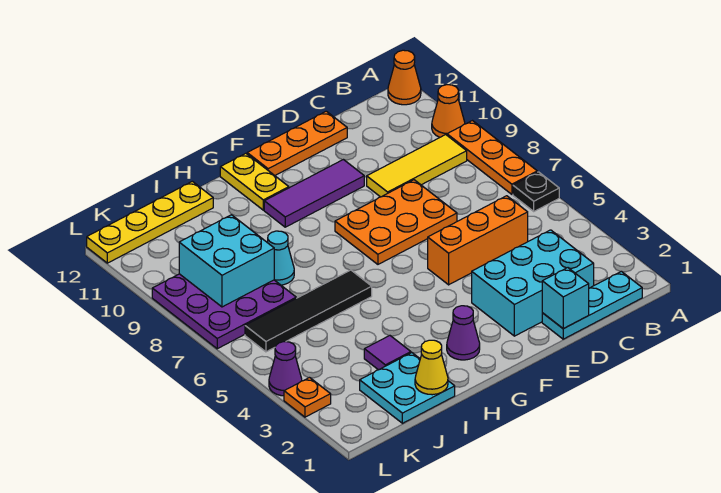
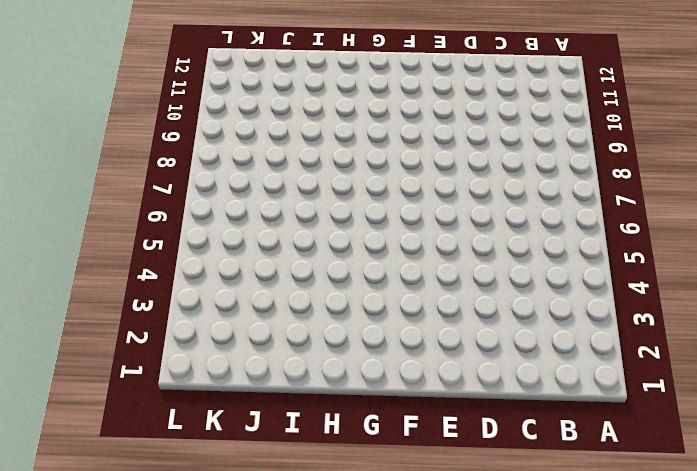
none -> black 1x1 plate [513,172,559,211]
none -> orange 1x3 plate [447,121,537,194]
none -> orange 1x1 cone [432,85,465,137]

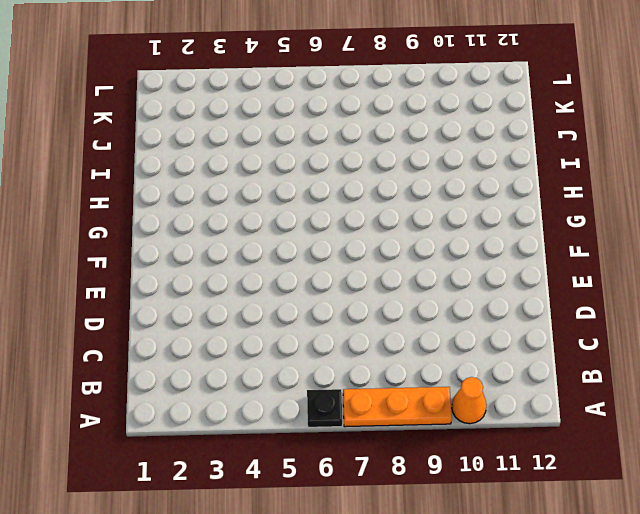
none -> orange 1x1 cone [388,50,421,105]
none -> cyan 1x3 plate [542,271,642,339]
none -> yellow 1x3 tile [367,135,467,197]

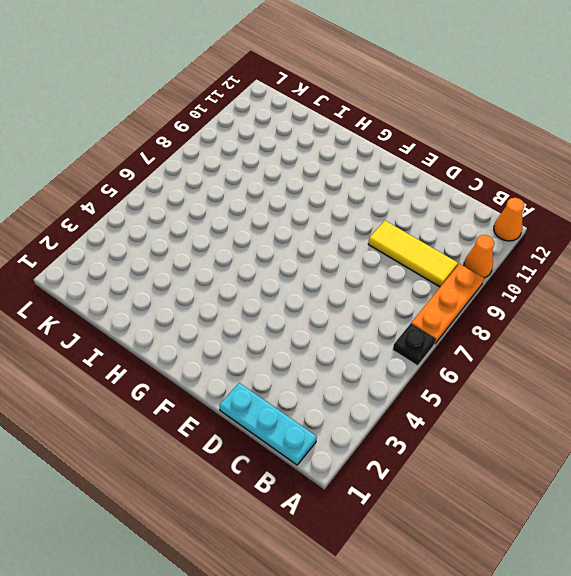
none -> cyan 2x3 brick [472,230,594,336]
none -> orange 1x3 brick [428,196,528,285]
none -> orange 2x3 plate [335,180,457,264]

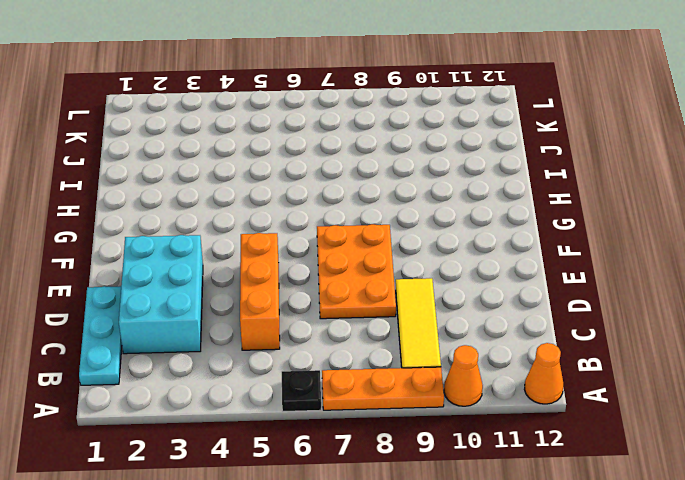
none -> orange 1x3 plate [247,111,347,175]
none -> purple 1x3 tile [264,160,364,227]
none -> purple 1x1 cone [447,306,480,360]

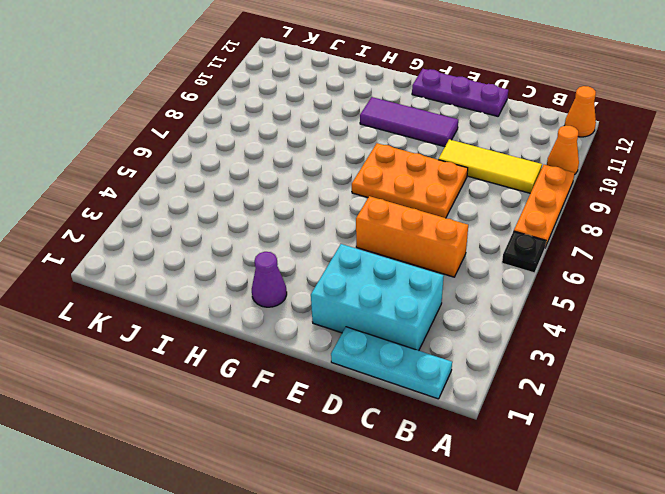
purple 1x3 plate [412,69,508,116] -> orange 1x3 plate [247,111,347,175]
none -> yellow 1x2 plate [220,153,289,210]
none -> black 1x4 tile [245,270,372,352]
none -> cyan 2x2 plate [360,353,455,423]

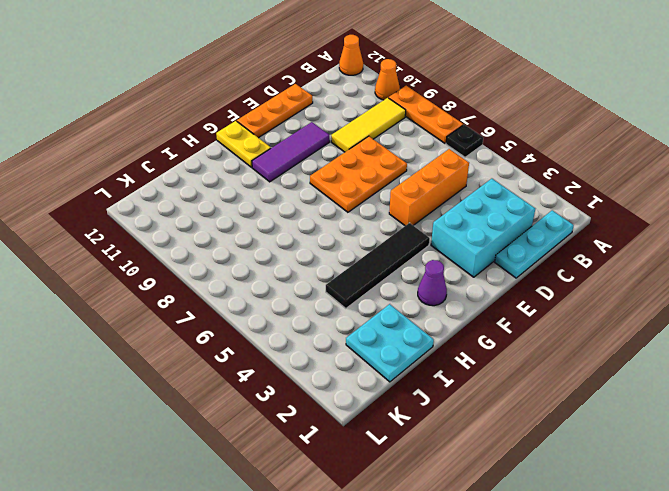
black 1x4 tile [326,223,430,308] -> black 1x4 tile moved to [245,270,372,352]
none -> purple 1x1 tile [364,336,411,370]
none -> cyan 1x1 cone [268,231,294,285]
none -> yellow 1x4 plate [87,181,213,263]

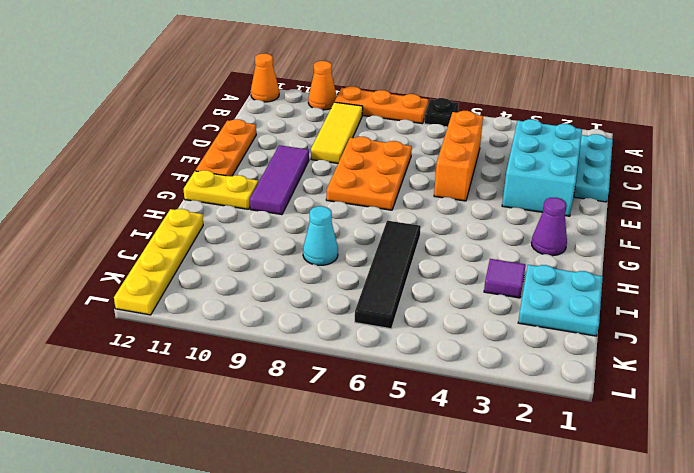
none -> purple 3x3 plate [152,274,296,349]
none -> orange 1x1 plate [284,378,331,417]
none -> purple 1x1 cone [269,342,302,396]

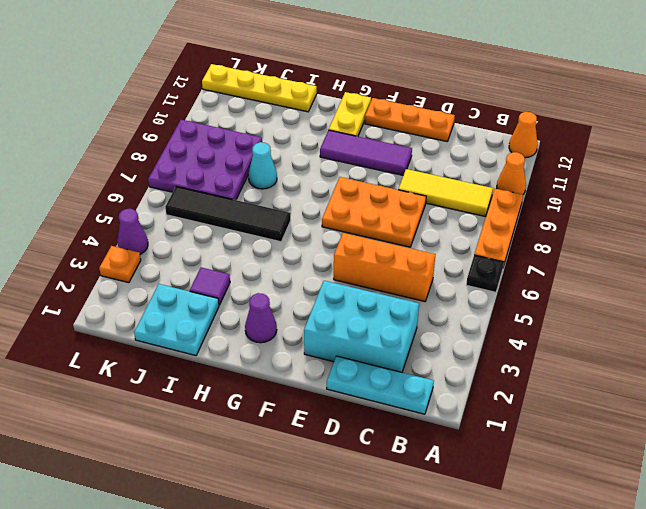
none -> cyan 1x1 brick [542,268,589,329]
none -> yellow 1x1 cone [415,340,448,395]
none -> cyan 2x2 brick [179,215,274,307]

